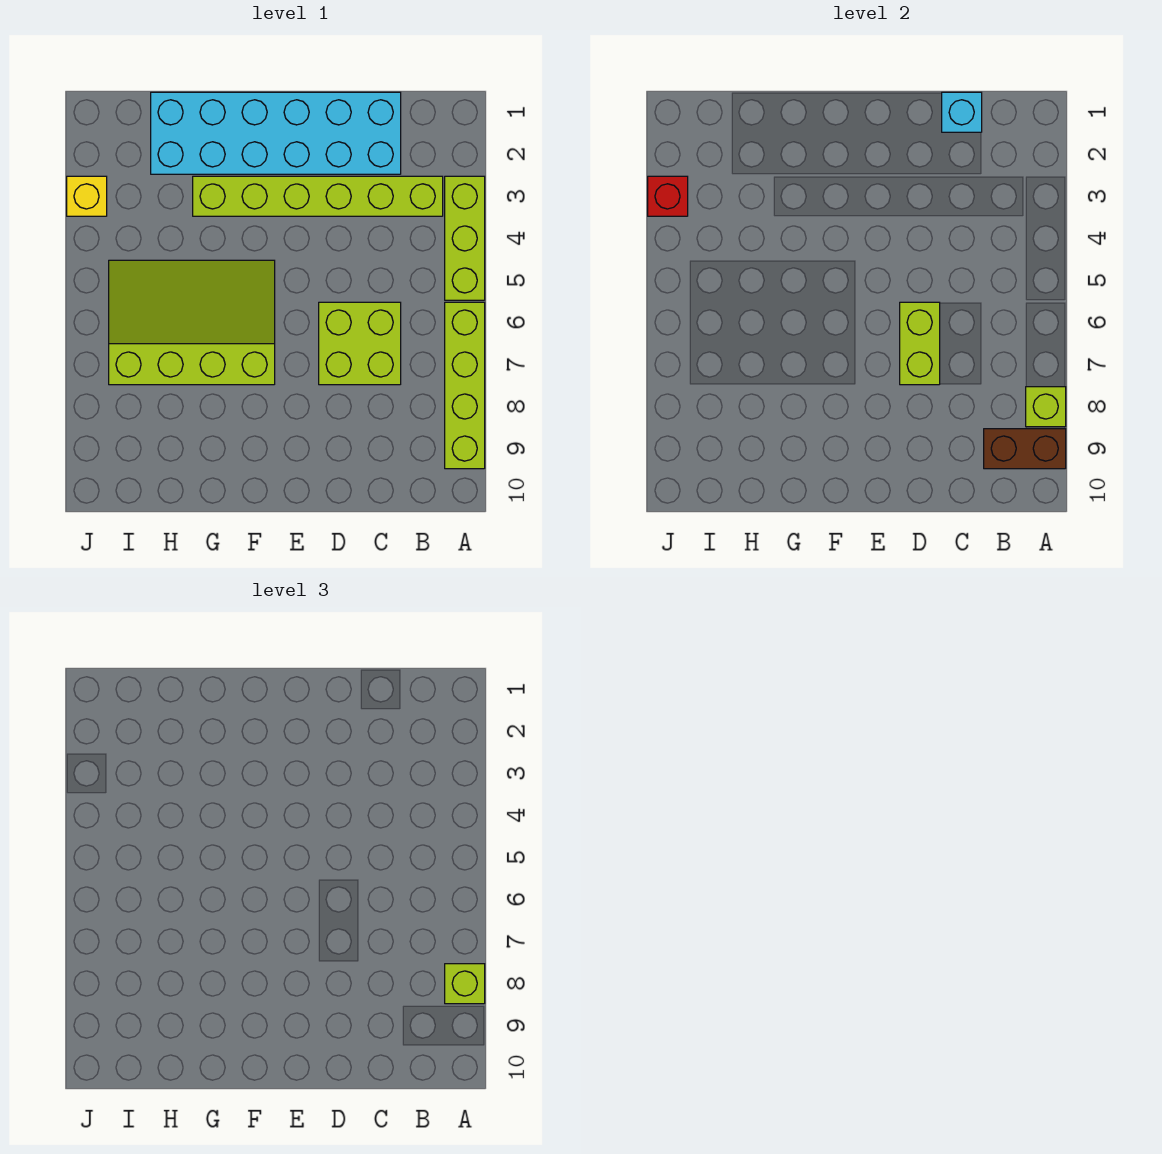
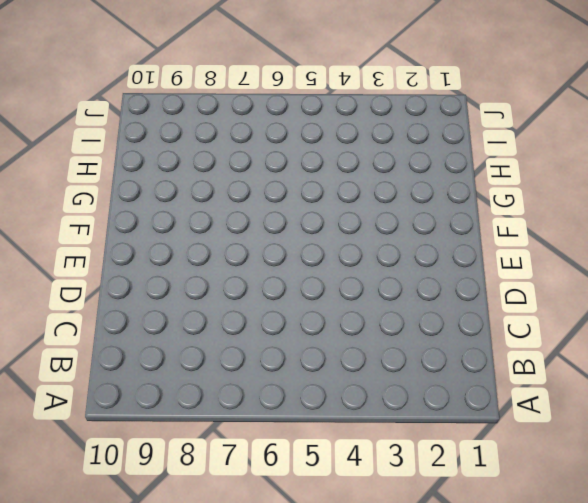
none -> lime 1x3 brick [445,176,485,300]
none -> lime 1x4 brick [445,302,485,469]
none -> lime 1x6 brick [193,176,443,216]

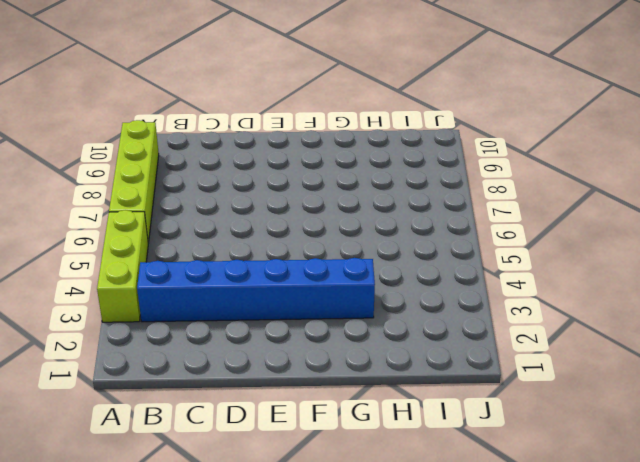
blue 1x6 brick [137,258,375,322] -> lime 1x6 brick [193,176,443,216]
none -> cyan 2x6 brick [151,92,401,174]
none -> lime 2x2 brick [319,302,401,385]
none -> lime 3x4 slope [109,260,275,385]

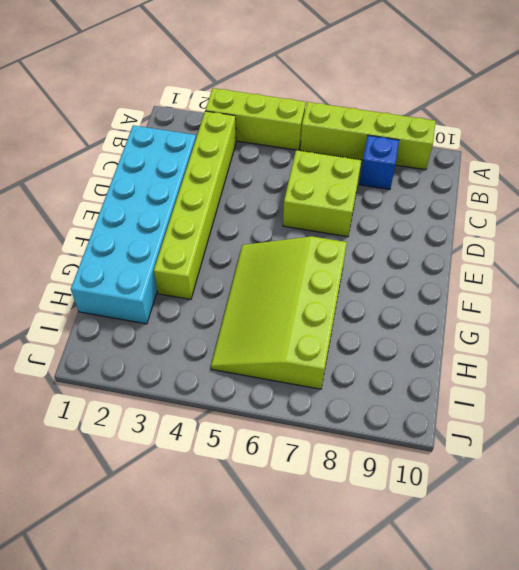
blue 1x1 brick [359,135,399,190] -> none
none -> yellow 1x1 brick [67,176,107,216]
none -> lime 1x1 brick [1026,387,1066,427]
none -> brown 1x2 brick [984,429,1066,469]

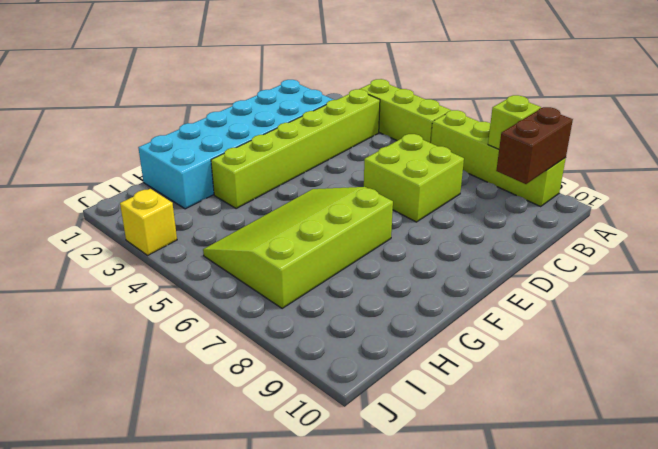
none -> cyan 1x1 brick [942,92,982,132]
none -> lime 1x2 brick [900,302,940,385]
none -> red 1x1 brick [648,176,688,216]

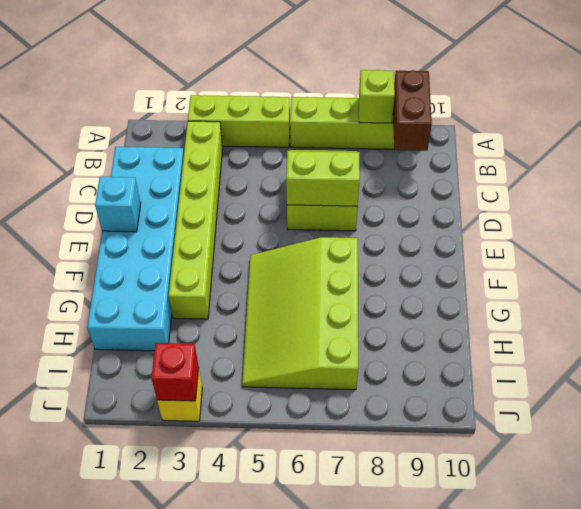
cyan 1x1 brick [95,177,141,232] -> cyan 1x1 brick moved to [942,92,982,132]
none -> lime 1x1 brick [445,964,485,1004]

